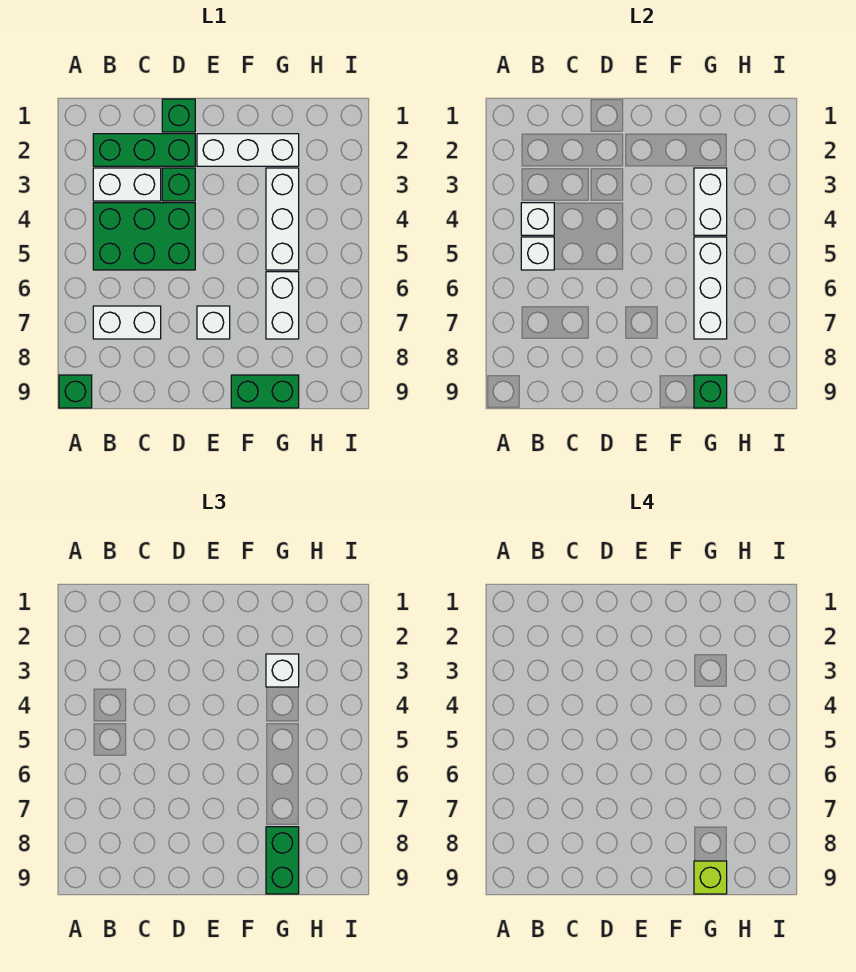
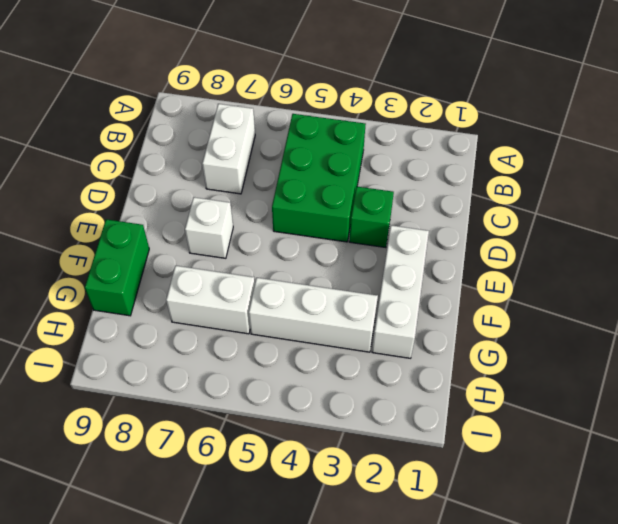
none -> green 1x1 brick [59,375,92,408]
none -> green 1x3 brick [93,134,195,166]
none -> white 1x2 brick [93,168,161,201]

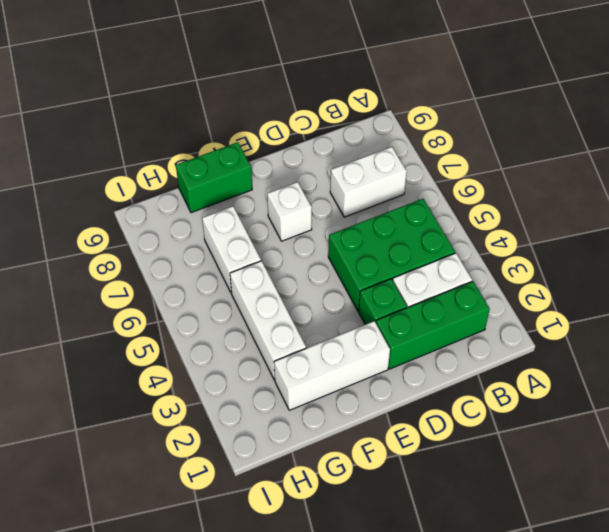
none -> green 1x1 brick [59,375,92,408]
none -> green 1x1 brick [162,99,195,132]
none -> white 1x1 brick [521,203,554,235]

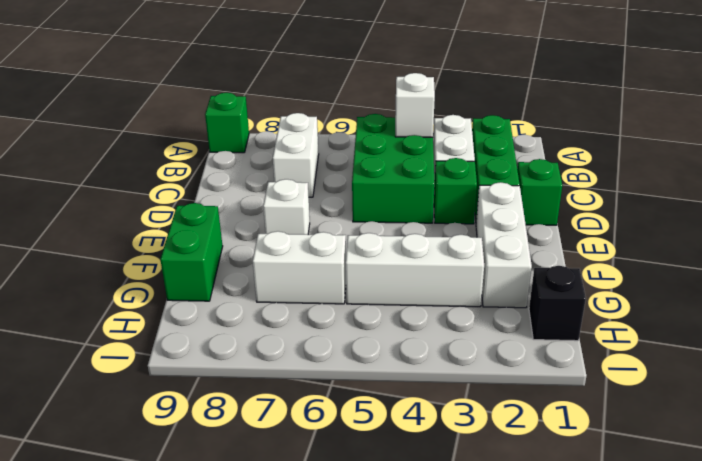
black 1x1 brick [529,266,586,341] -> none
none -> white 1x1 brick [521,237,554,270]
none -> white 1x2 brick [694,168,727,235]
none -> white 1x3 brick [694,237,727,339]

